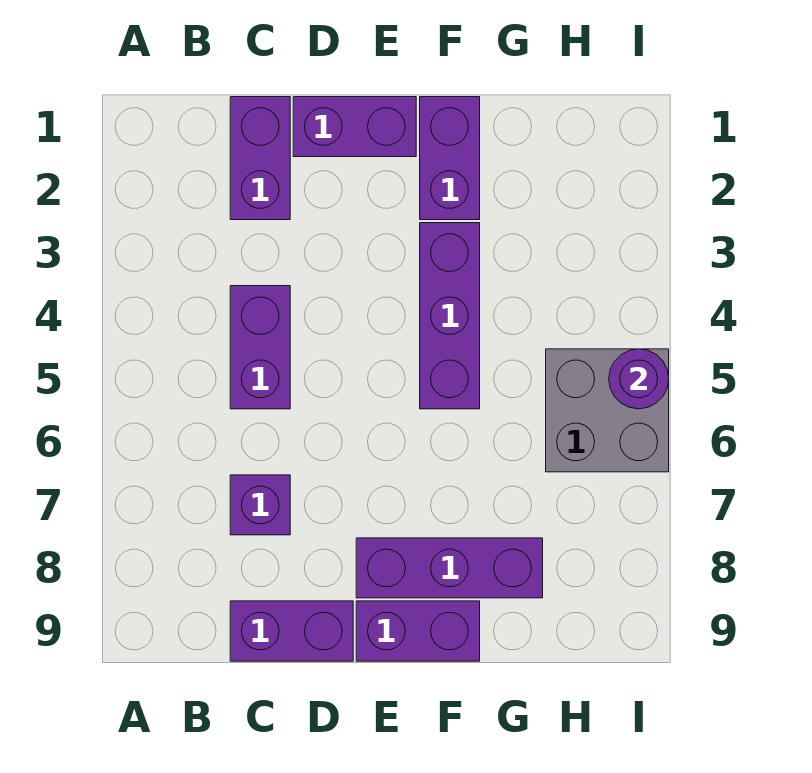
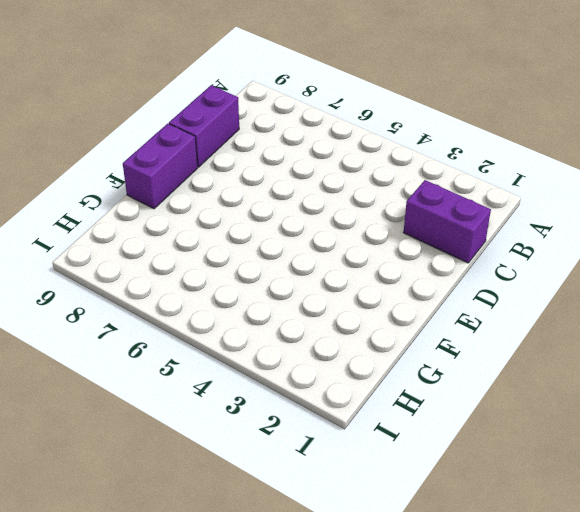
none -> purple 1x2 brick [230,286,290,409]
none -> purple 1x1 brick [230,475,290,535]

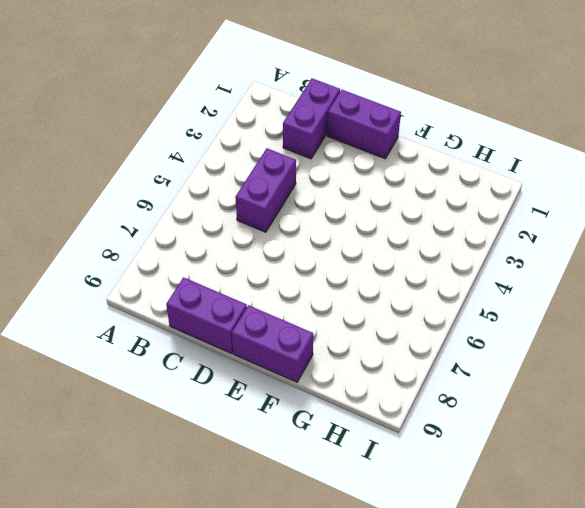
none -> purple 1x1 brick [230,475,290,535]
none -> purple 1x3 brick [356,538,543,598]

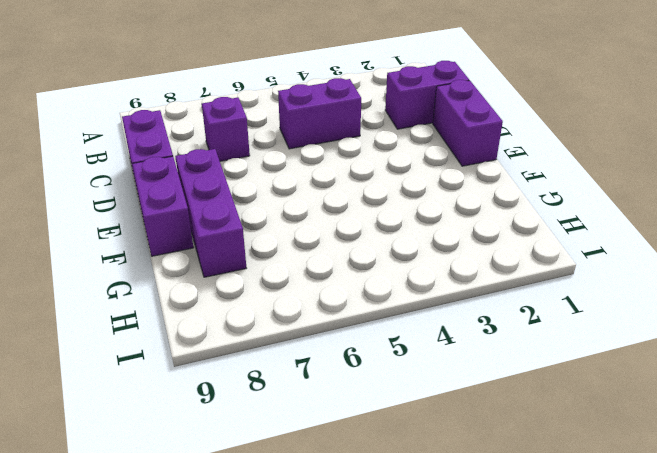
none -> purple 1x2 brick [420,97,480,220]
none -> purple 1x3 brick [420,223,480,409]

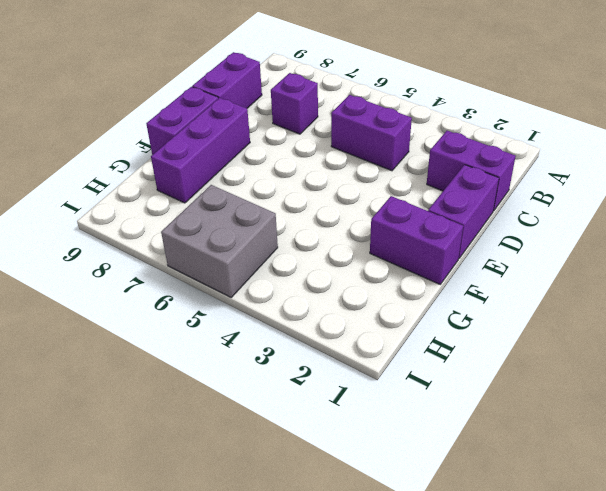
none -> purple 1x3 brick [420,223,480,409]
none -> purple 1x1 round brick [609,349,669,409]

